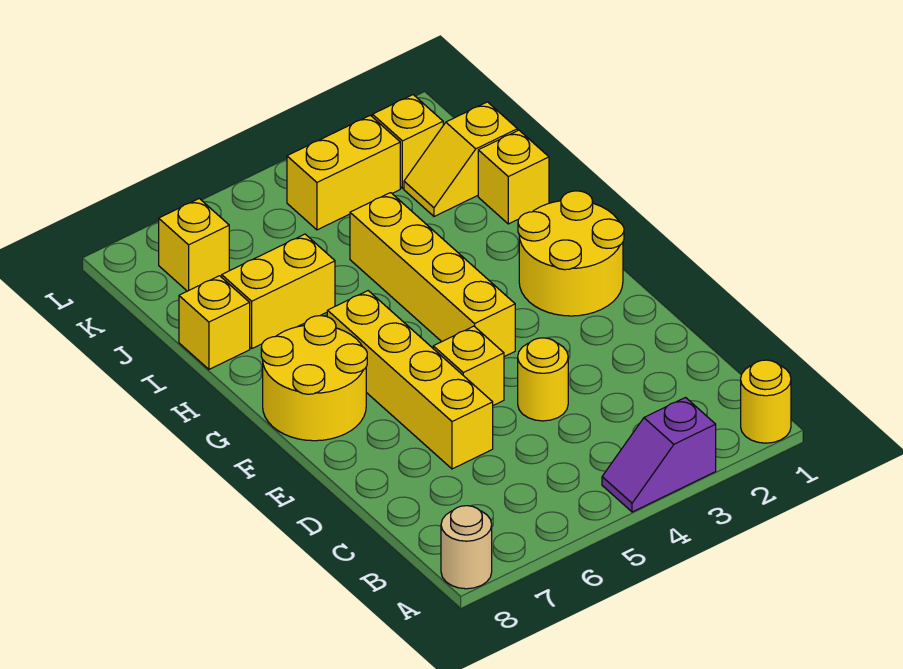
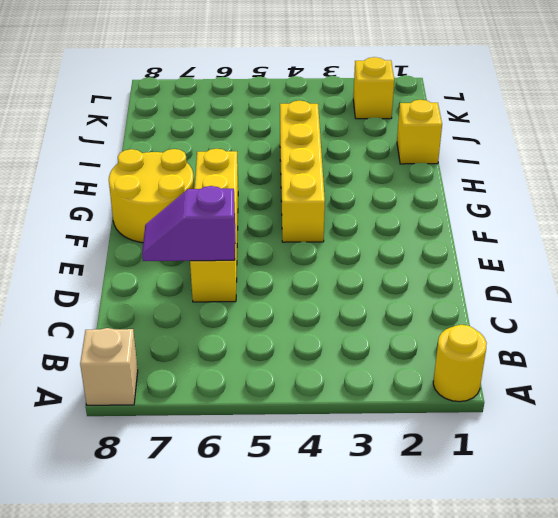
tan 1x1 brick [80,328,138,405] -> tan 1x1 round brick [441,506,492,589]
purple 1x2 slope [142,186,235,261] -> purple 1x2 slope moved to [602,398,716,512]
none -> yellow 1x1 round brick [518,338,568,421]
none -> yellow 1x1 brick [433,326,504,405]
none -> yellow 2x2 round brick [518,191,624,316]

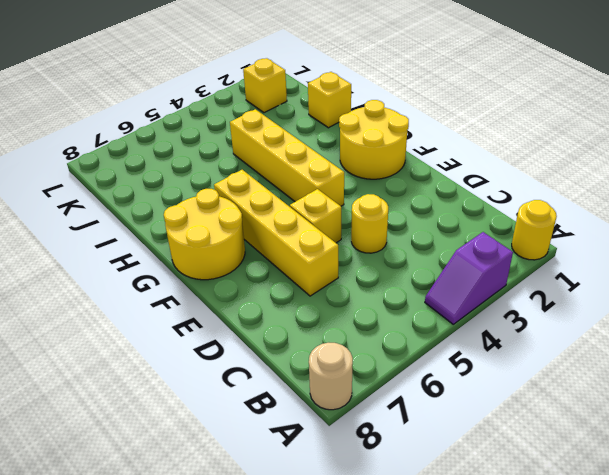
none -> yellow 1x2 brick [222,234,335,348]
none -> yellow 1x1 brick [179,276,250,369]
none -> yellow 1x2 slope [404,102,518,216]

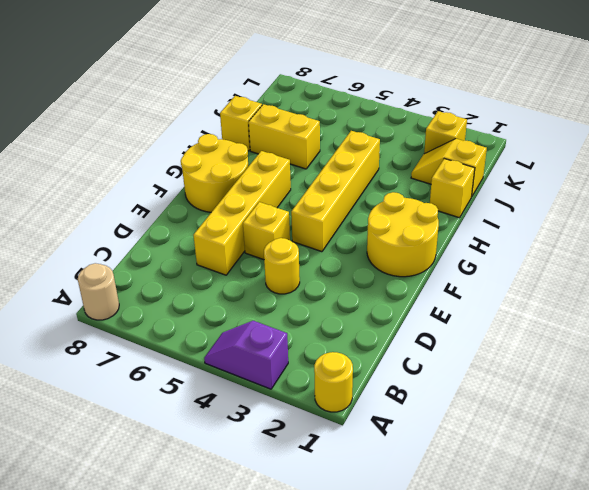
none -> yellow 1x2 brick [287,115,400,230]
none -> yellow 1x1 brick [159,199,229,291]

